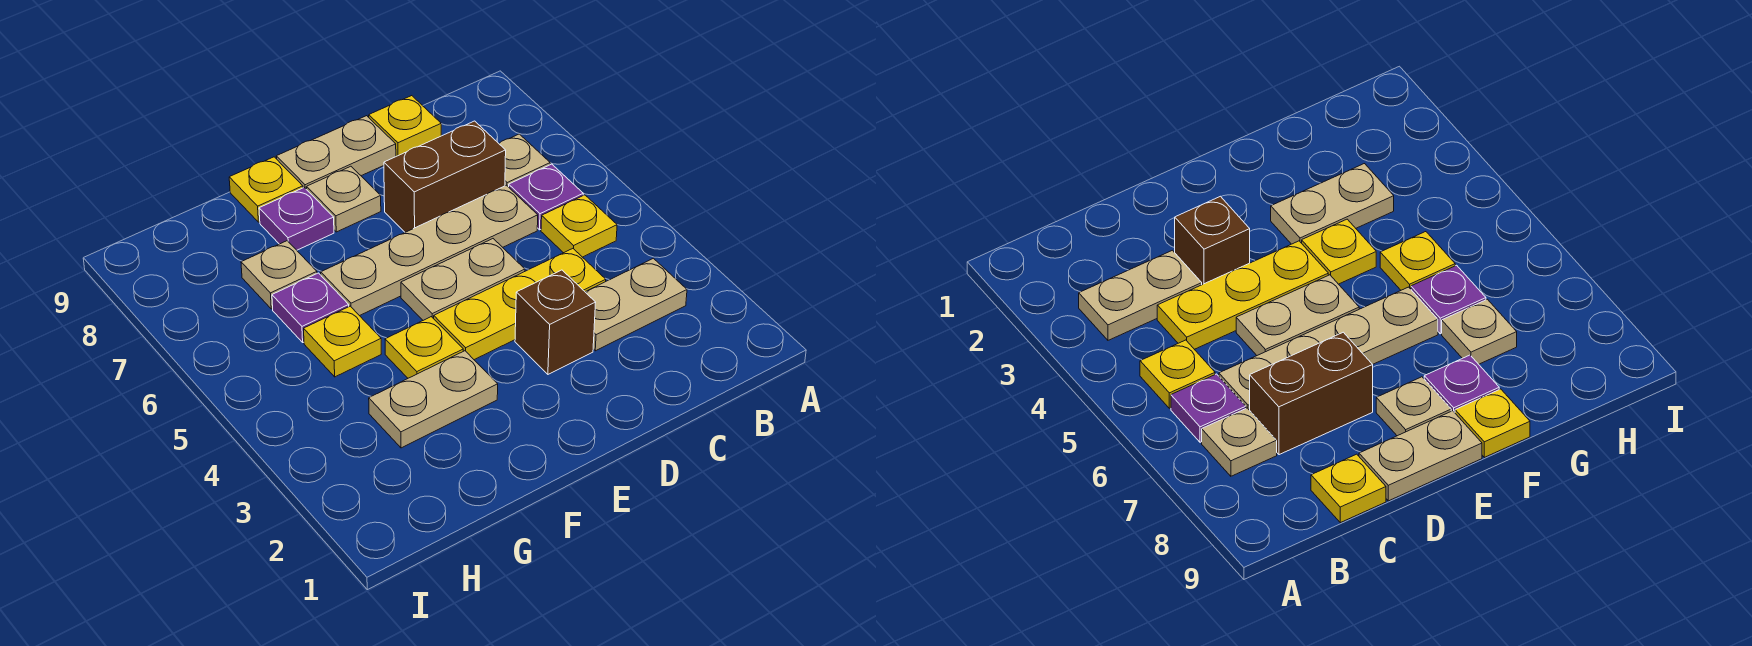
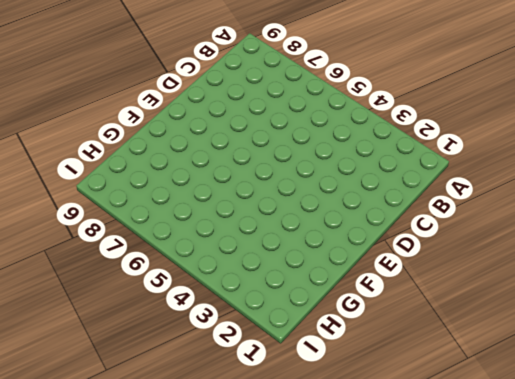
none -> tan 1x2 plate [586,258,687,351]
none -> yellow 1x1 plate [541,195,617,257]
none -> purple 1x1 plate [509,164,583,230]

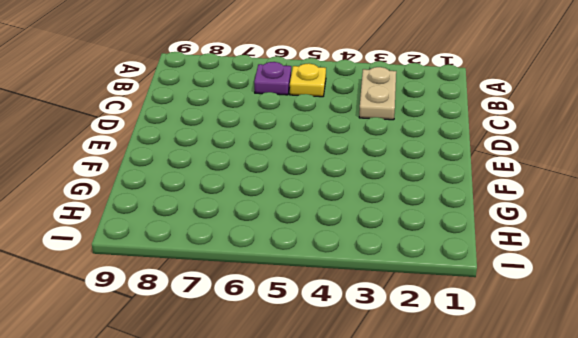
none -> tan 1x1 plate [499,134,550,187]
none -> yellow 1x3 plate [434,249,606,360]
none -> tan 1x4 plate [321,185,538,316]

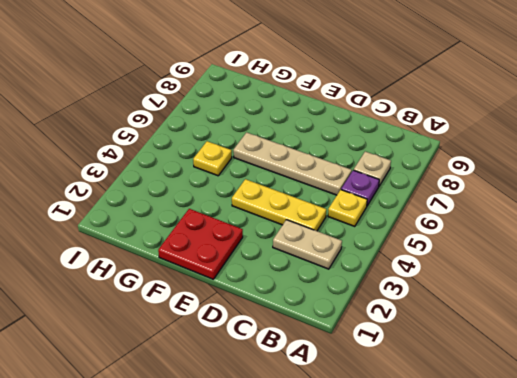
red 2x2 plate [158,209,243,279] -> none
none -> brown 1x2 brick [384,121,506,232]
none -> yellow 1x1 plate [369,96,441,156]
none -> brown 1x1 brick [515,270,596,374]

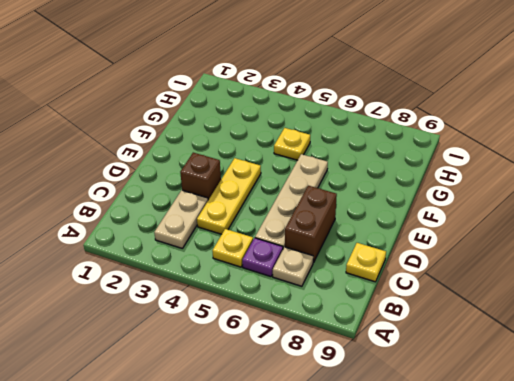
none -> tan 1x2 plate [401,239,525,320]
none -> tan 1x2 plate [276,116,396,190]
none -> tan 1x1 plate [307,166,381,232]

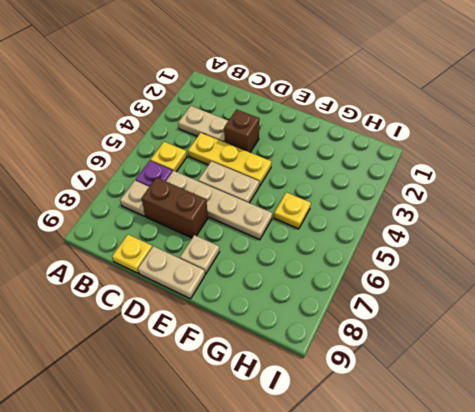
none -> tan 1x2 plate [369,351,498,448]
none -> yellow 1x1 plate [385,317,463,378]
none -> purple 1x1 plate [259,188,334,250]

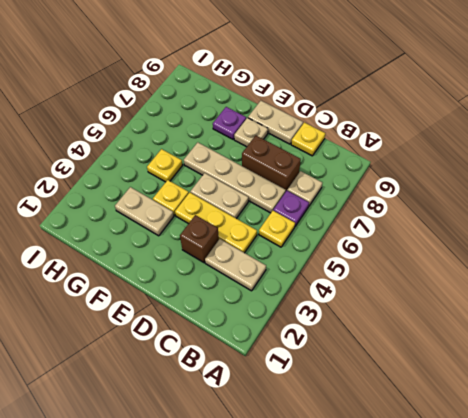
none -> yellow 1x1 plate [229,157,303,222]
none -> purple 1x1 plate [272,273,349,342]
none -> tan 1x1 plate [241,241,317,309]

